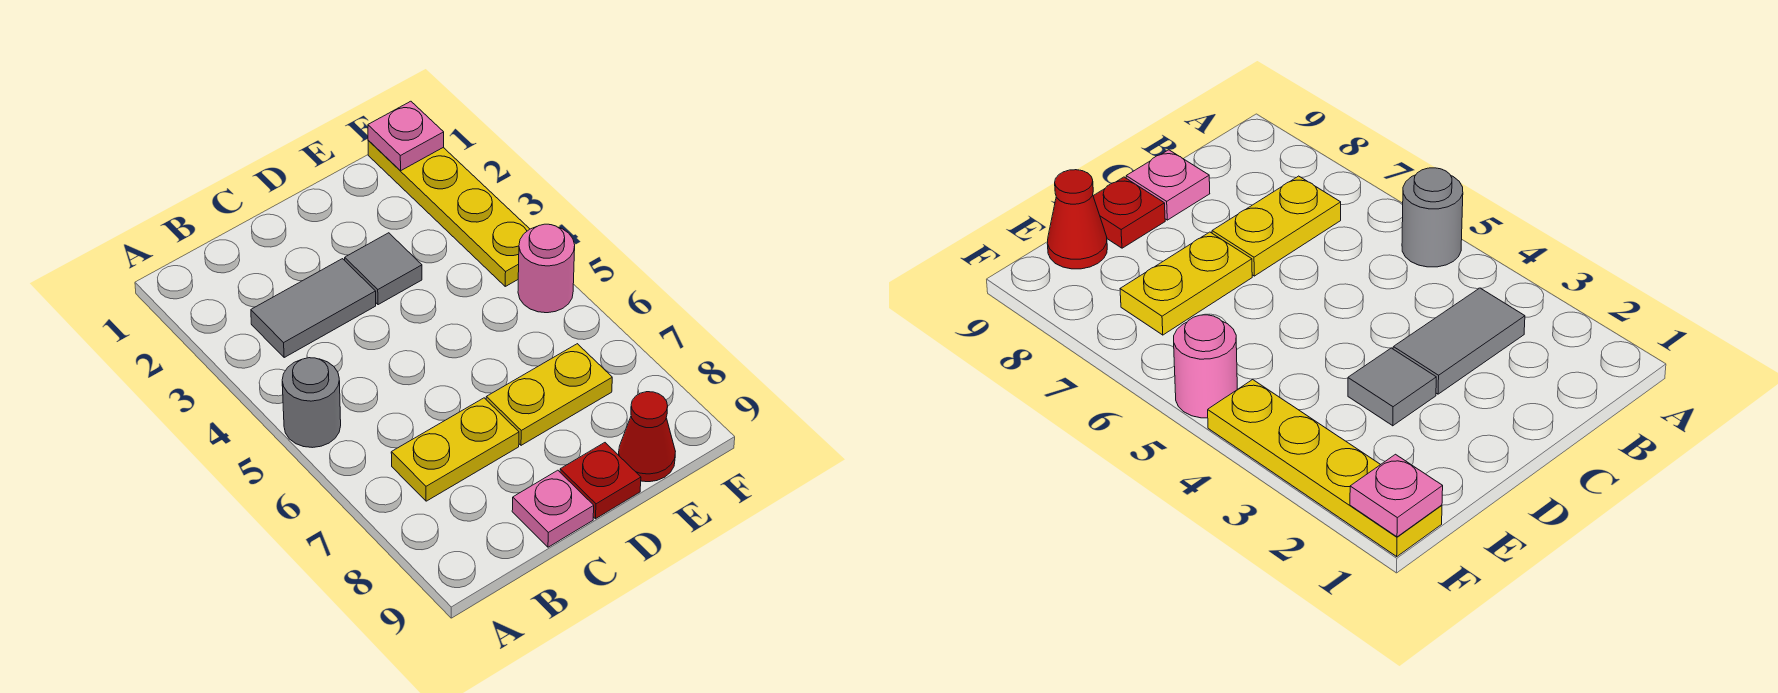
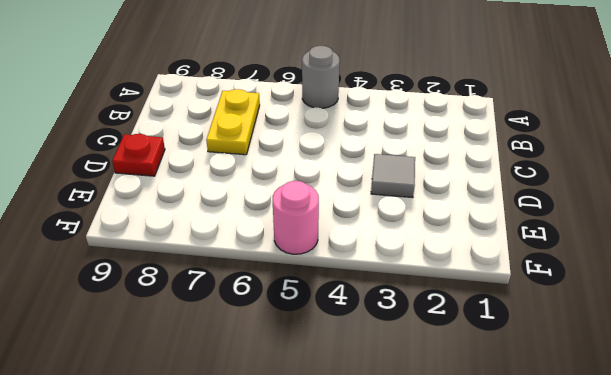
none -> grey 1x2 tile [251,259,376,357]
none -> pink 1x1 plate [512,470,594,547]

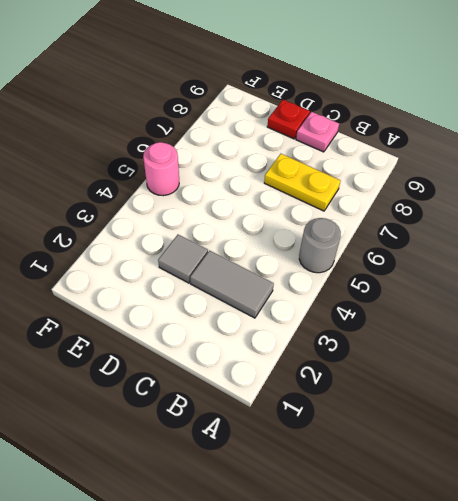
none -> yellow 1x2 plate [486,344,612,445]
none -> red 1x1 cone [618,392,675,482]

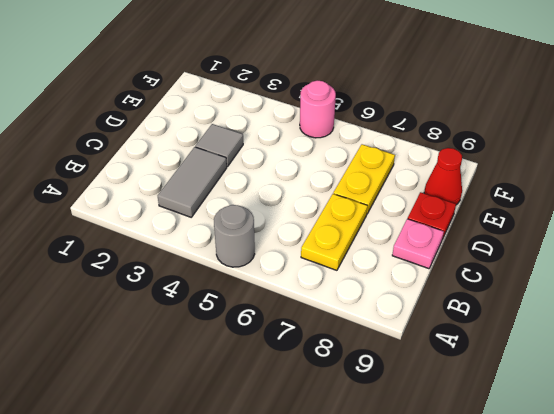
none -> yellow 1x4 plate [368,141,529,286]
none -> pink 1x1 plate [368,101,444,171]

